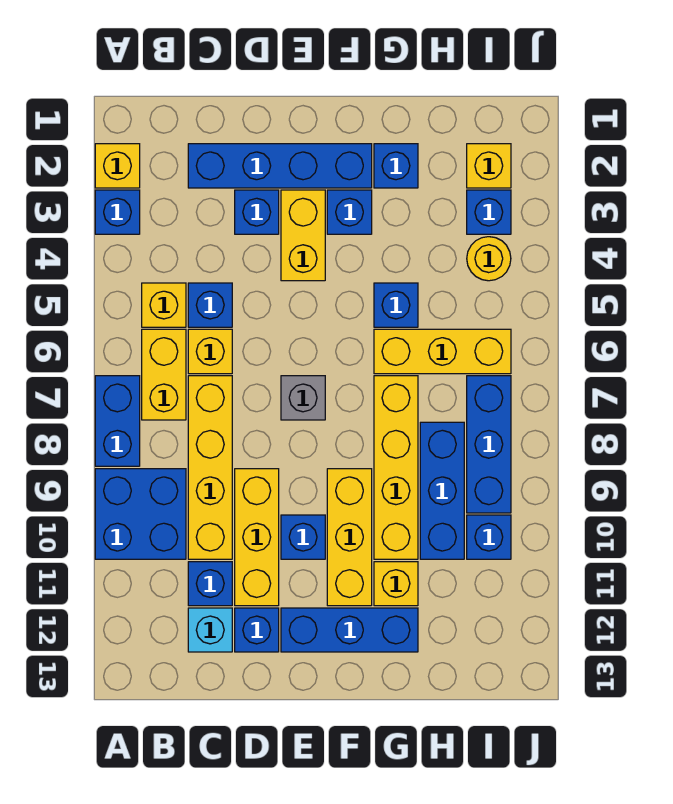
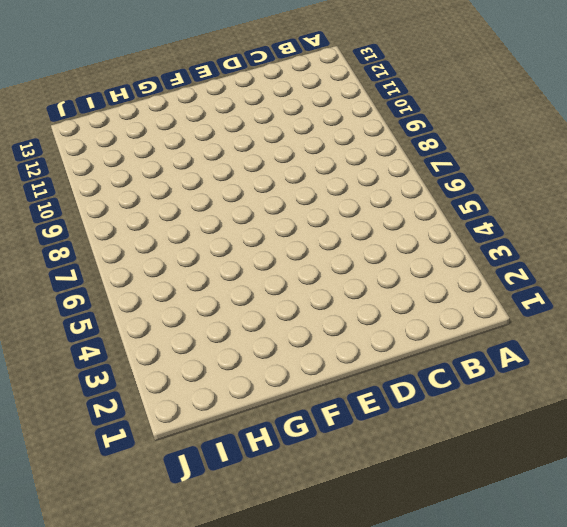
none -> yellow 1x1 brick [95,144,140,188]
none -> blue 1x1 brick [95,190,140,234]
none -> blue 1x2 brick [95,376,140,466]
none -> blue 2x2 brick [95,469,186,559]

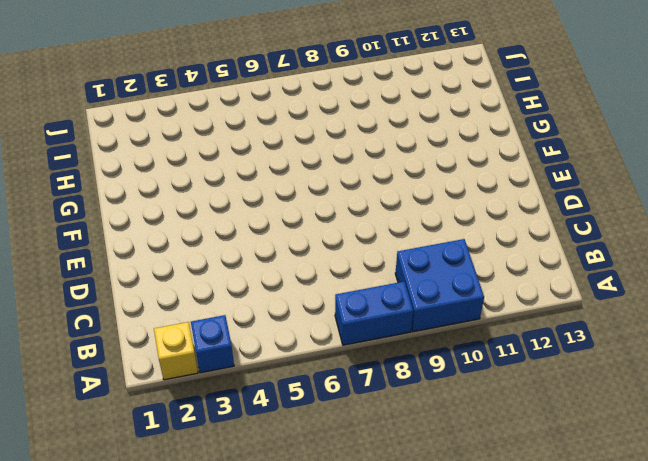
none -> yellow 1x1 brick [142,283,186,327]
none -> yellow 1x2 brick [142,329,186,420]
none -> blue 1x4 brick [188,144,372,188]
none -> blue 1x1 brick [188,283,232,327]

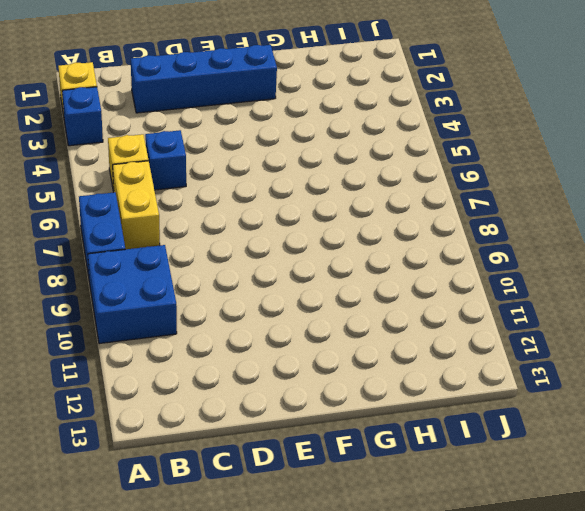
none -> yellow 1x1 brick [188,329,232,374]
none -> yellow 1x4 brick [188,376,232,559]
none -> blue 1x1 brick [188,562,232,606]
none -> cyan 1x1 brick [188,608,232,652]

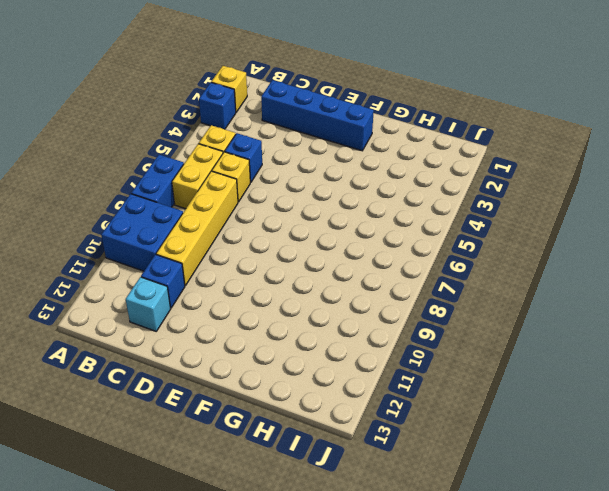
none -> blue 1x1 brick [235,190,279,234]
none -> yellow 1x3 brick [235,469,279,606]
none -> blue 1x1 brick [235,608,279,652]
none -> yellow 1x2 brick [281,190,325,281]

